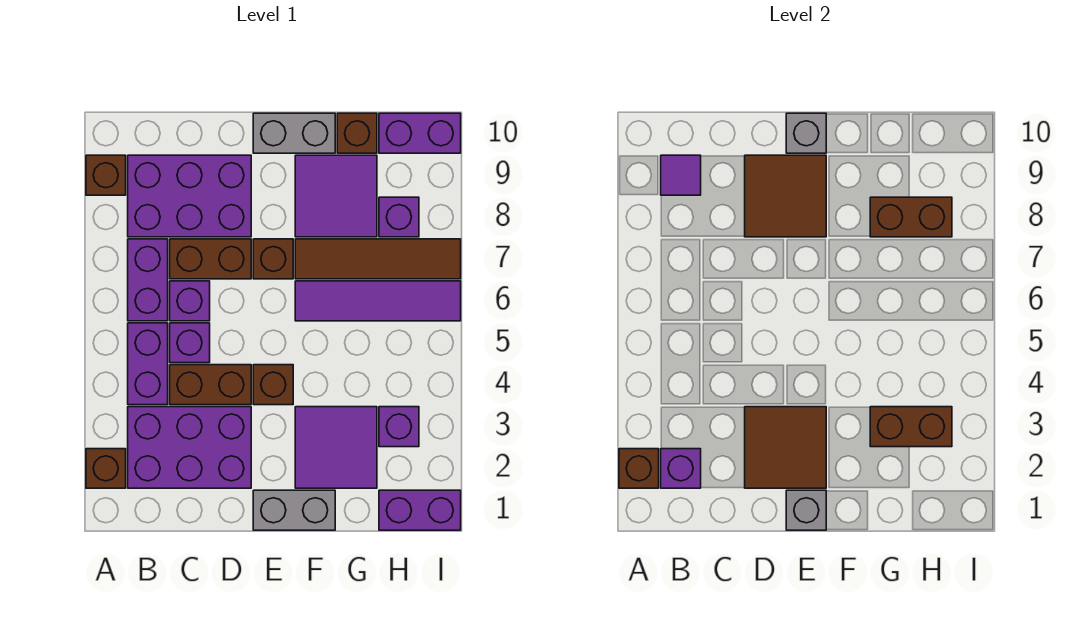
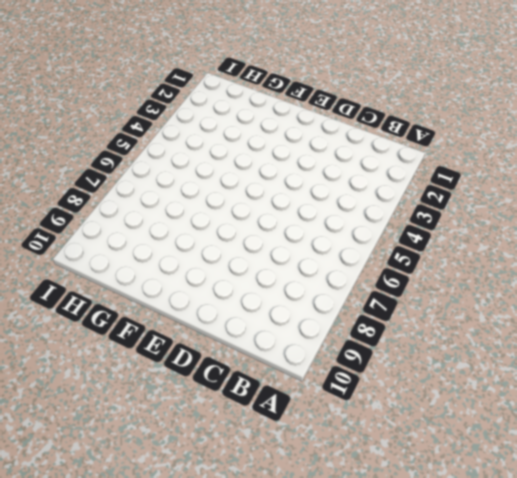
none -> brown 1x1 brick [86,449,126,488]
none -> brown 1x1 brick [86,155,126,195]
none -> purple 2x3 brick [128,407,251,488]
none -> purple 1x2 brick [128,323,168,405]

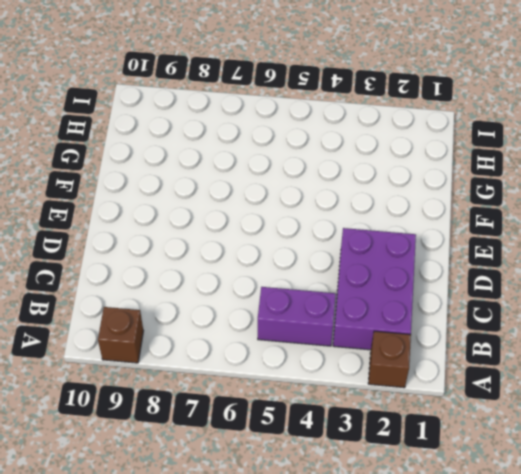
none -> purple 1x2 brick [128,239,168,321]
none -> purple 2x3 brick [128,155,251,237]
none -> brown 1x2 brick [170,365,251,405]
none -> purple 1x1 brick [170,323,210,363]

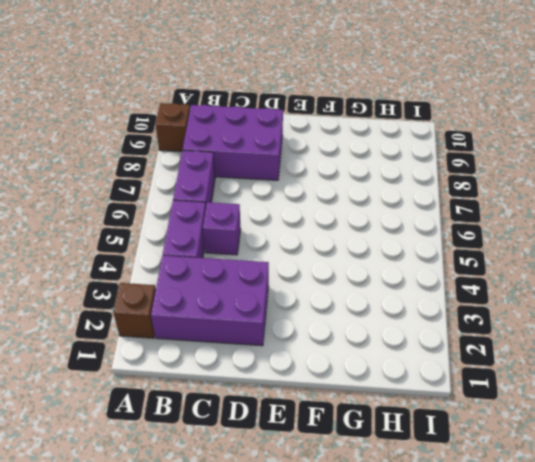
none -> brown 1x2 brick [170,365,251,405]
none -> purple 1x1 brick [170,281,210,321]
none -> brown 1x2 brick [170,239,251,279]
none -> grey 1x2 brick [253,490,335,530]

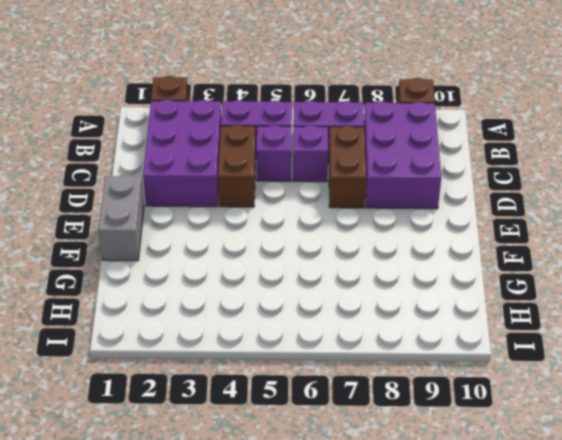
none -> brown 1x1 brick [253,365,293,405]
none -> brown 1x1 brick [253,239,293,279]
none -> grey 1x2 brick [253,113,335,153]
none -> purple 2x2 tile [295,407,377,488]

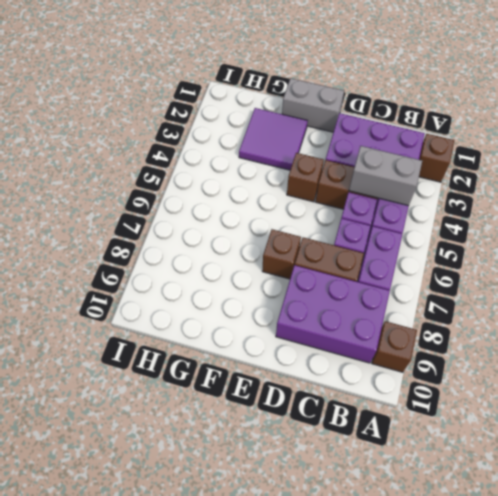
grey 1x2 brick [349,146,422,206] -> grey 1x2 brick moved to [253,113,335,153]
none -> purple 1x4 tile [295,281,461,321]
none -> brown 1x4 tile [295,239,461,279]
none -> purple 2x2 tile [295,155,377,237]
none -> brown 1x1 brick [337,113,377,153]

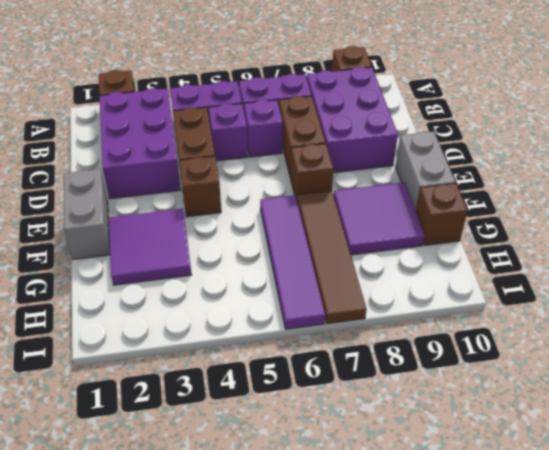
none -> purple 1x2 brick [379,490,461,530]
none -> purple 1x1 brick [379,407,419,447]
none -> purple 1x1 brick [379,197,419,237]
none -> purple 1x2 brick [379,113,461,153]

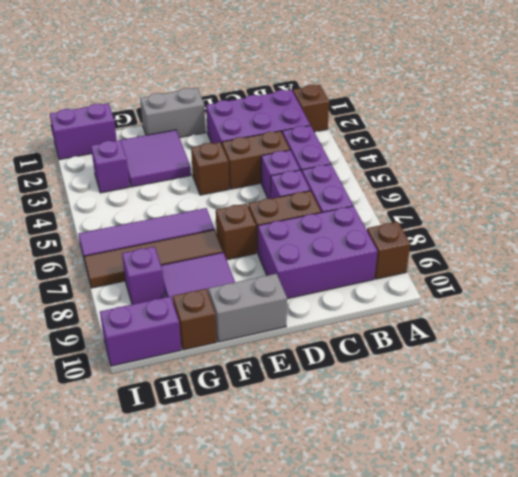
none -> brown 1x1 brick [619,449,659,488]
none -> purple 1x1 brick [661,449,701,488]
none -> purple 1x1 tile [661,155,701,195]
none -> brown 2x2 tile [745,407,826,488]

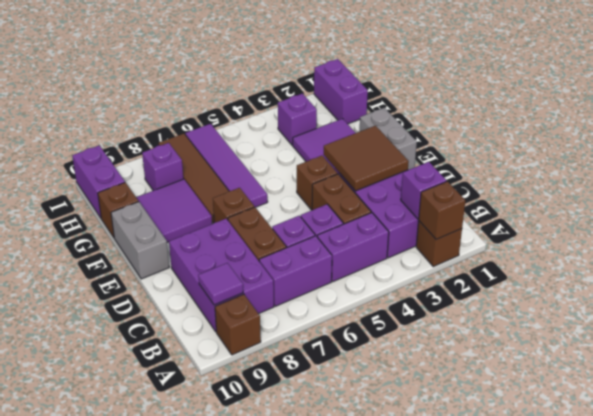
none -> brown 2x2 tile [745,155,826,237]
none -> grey 1x1 brick [786,490,826,530]
none -> grey 1x1 brick [786,113,826,153]
none -> brown 1x2 brick [870,407,952,447]

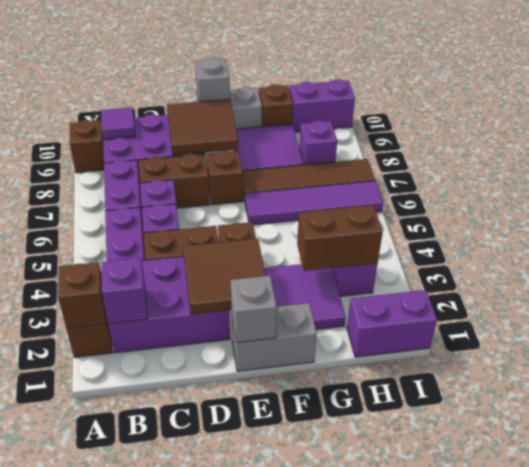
none -> brown 1x2 brick [870,197,952,237]

